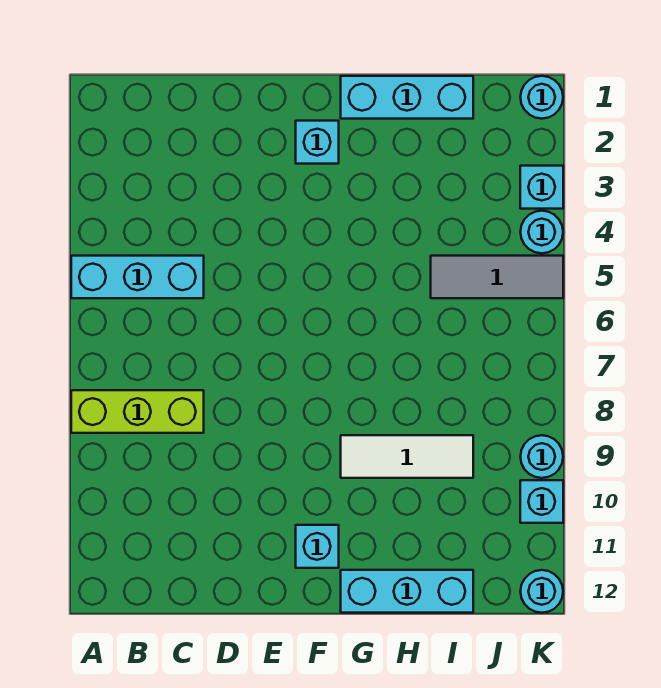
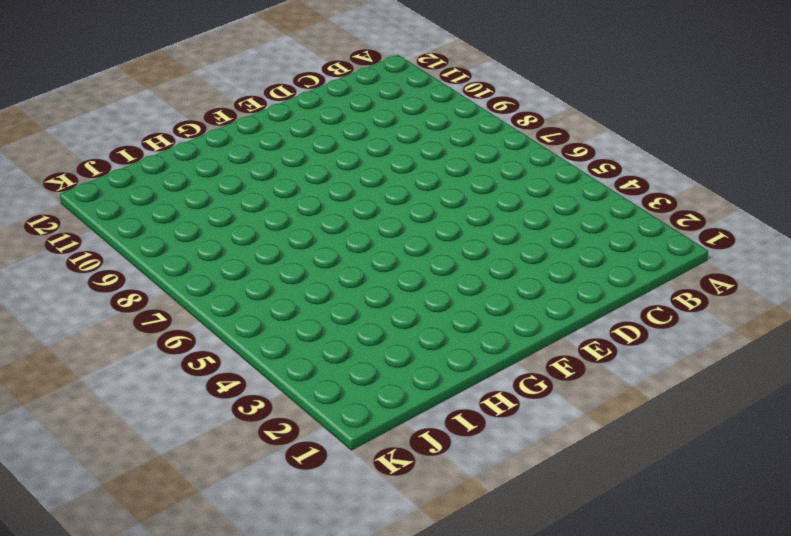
none -> cyan 1x3 brick [71,256,204,298]
none -> lime 1x3 brick [71,390,204,433]
none -> cyan 1x1 brick [296,121,339,164]

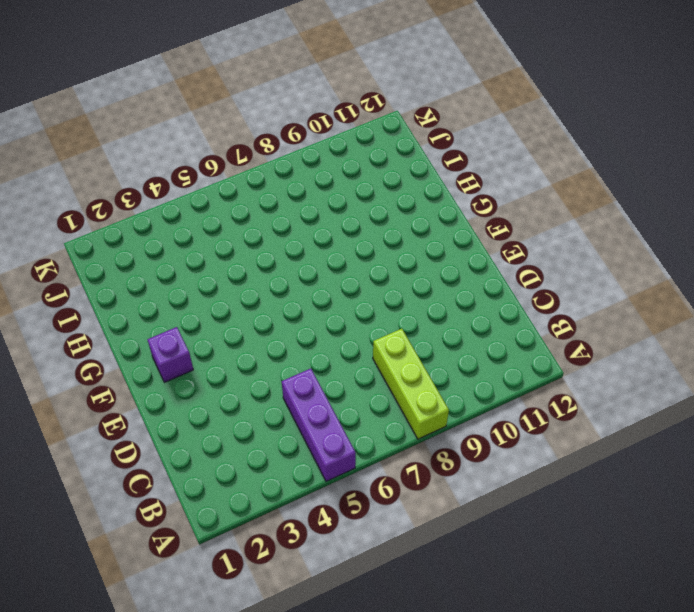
purple 1x3 brick [282,369,356,481] -> cyan 1x3 brick [71,256,204,298]
purple 1x1 brick [147,327,193,382] -> cyan 1x1 brick [296,121,339,164]
none -> cyan 1x1 brick [296,525,339,568]
none -> cyan 1x3 brick [341,76,473,119]
none -> white 1x3 tile [341,435,473,478]

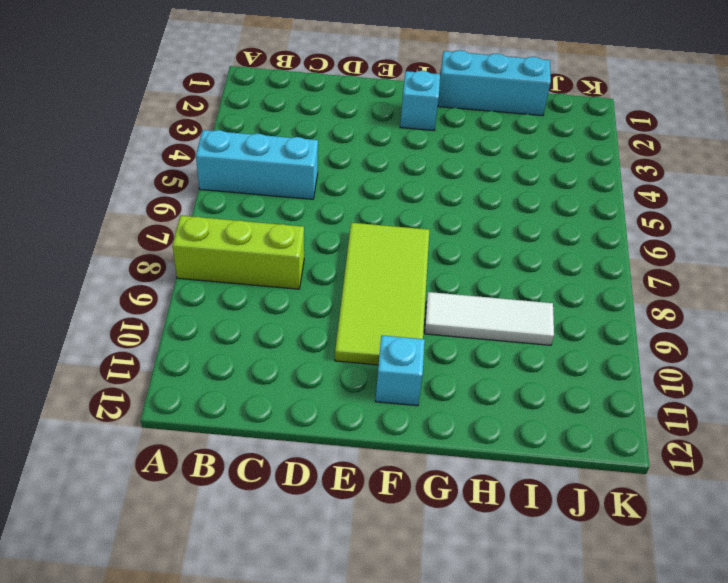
lime 2x4 tile [335,223,429,365] -> none
none -> cyan 1x3 brick [341,570,473,613]
none -> grey 1x3 tile [431,256,563,298]
none -> cyan 1x1 round brick [520,76,563,119]

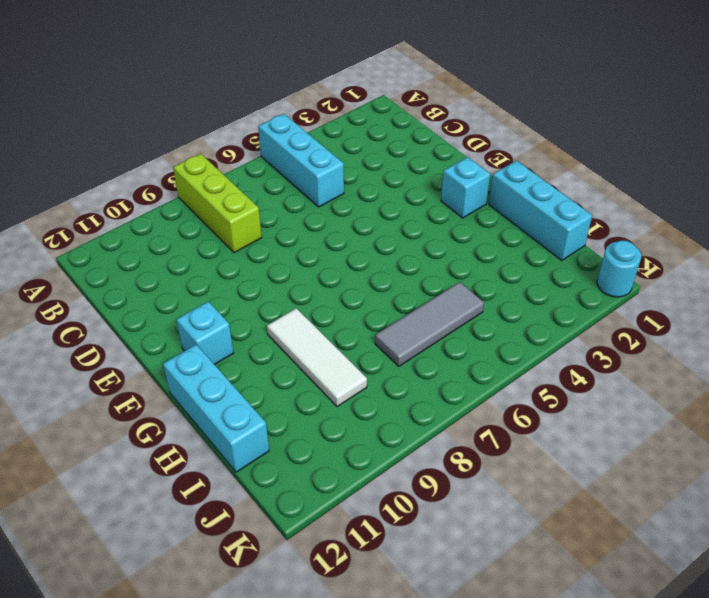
grey 1x3 tile [375,282,484,366] -> grey 1x3 tile turned to [431,256,563,298]
none -> cyan 1x1 brick [520,166,563,209]
none -> cyan 1x1 round brick [520,211,563,253]
none -> cyan 1x1 round brick [520,435,563,478]

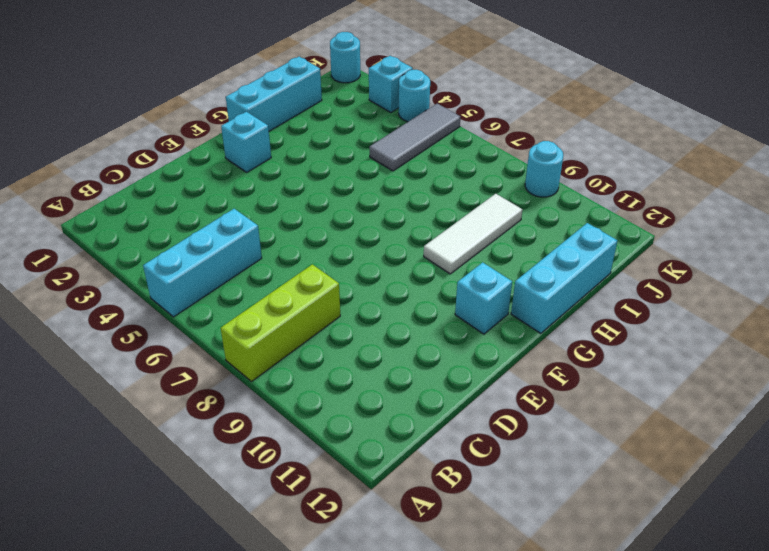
none -> cyan 1x1 brick [520,480,563,523]
none -> cyan 1x1 round brick [520,570,563,613]

